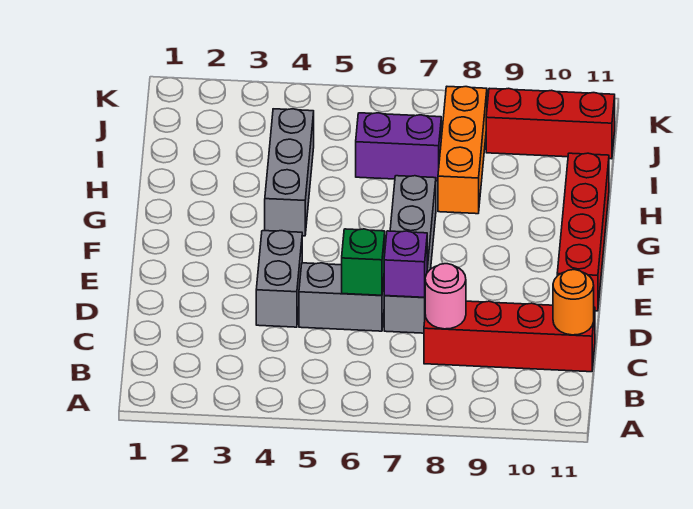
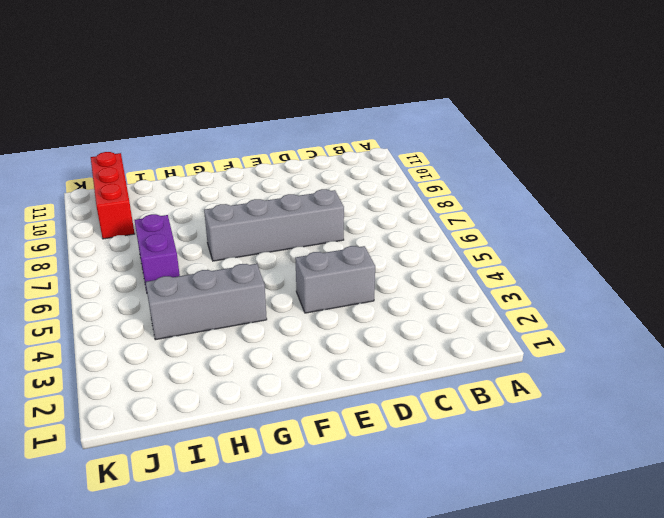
none -> red 1x4 brick [424,301,595,372]
none -> grey 1x2 brick [299,263,384,331]
none -> red 1x4 brick [557,153,609,311]

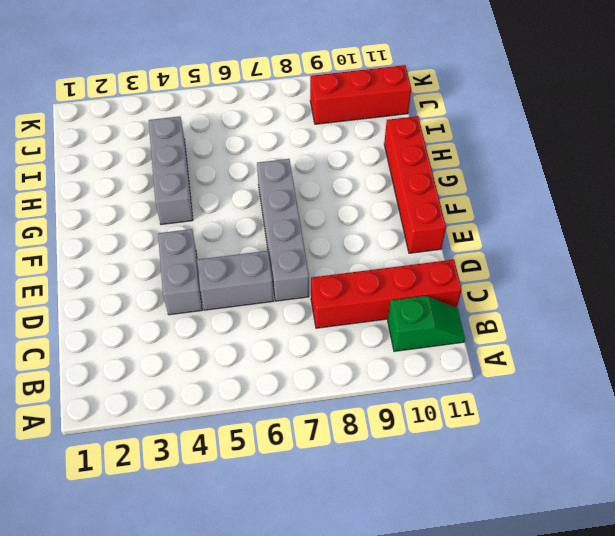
green 1x2 slope [388,296,465,351] -> none
none -> orange 1x3 brick [438,87,487,214]
none -> purple 1x2 brick [356,113,441,181]
none -> pink 1x1 round brick [425,264,466,329]

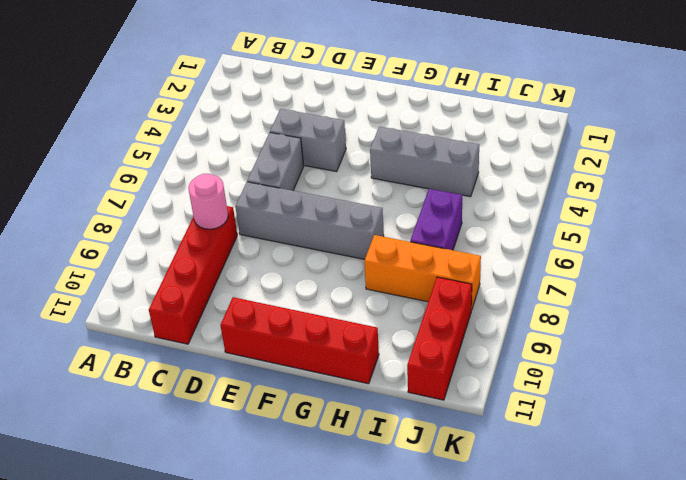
none -> orange 1x1 round brick [553,270,594,335]
none -> green 1x1 brick [342,229,385,295]
none -> purple 1x1 brick [384,231,427,297]

